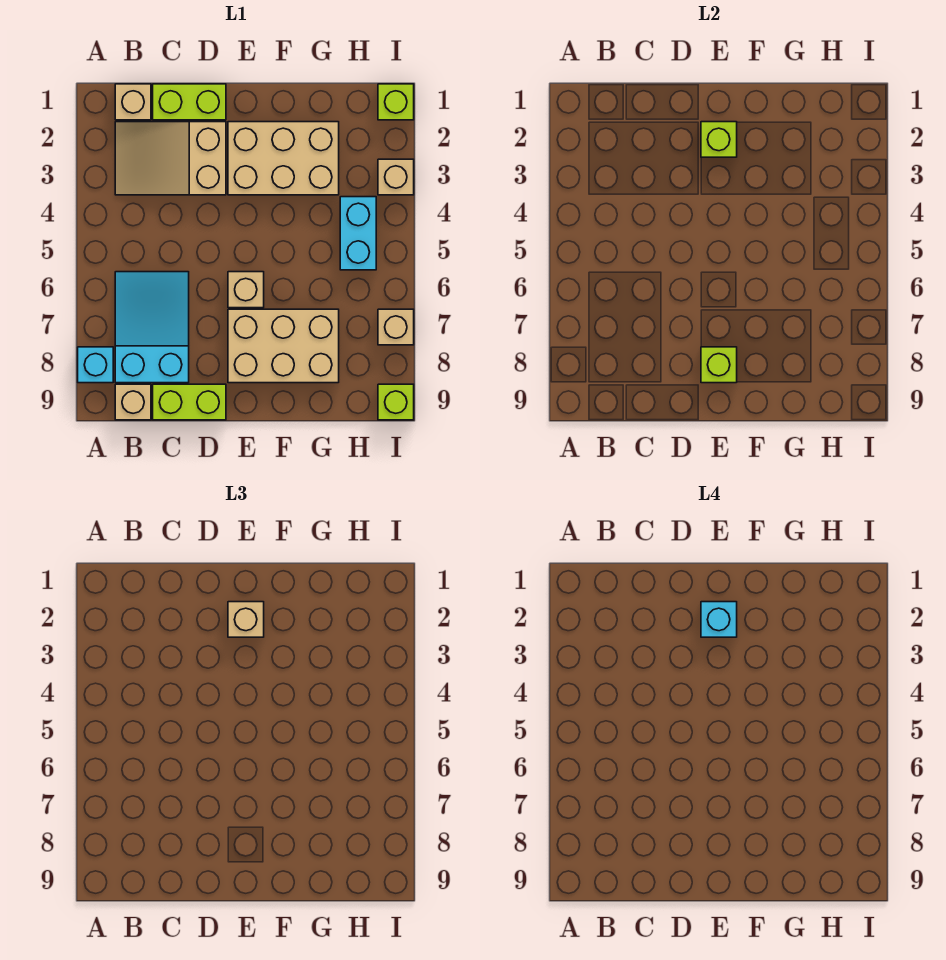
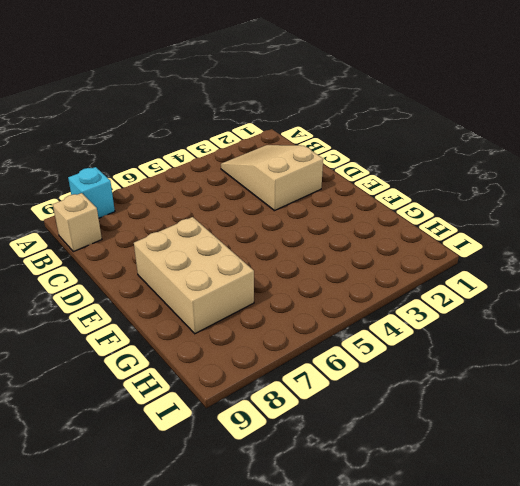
none -> tan 1x1 brick [115,84,151,120]
none -> cyan 2x3 slope [115,272,189,383]
none -> lime 1x2 brick [153,84,226,120]

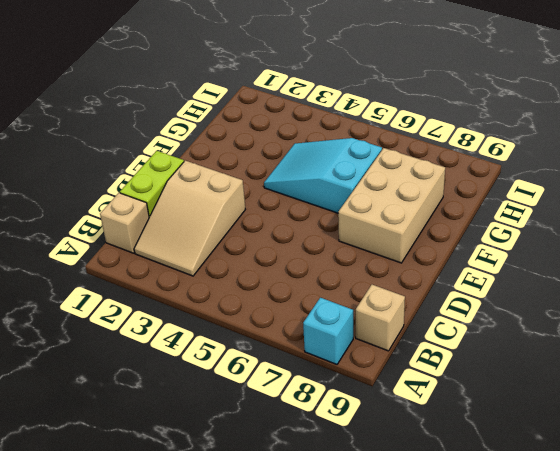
cyan 2x3 slope [264,138,382,213] -> cyan 2x3 slope moved to [115,272,189,383]
none -> lime 1x2 brick [153,384,226,420]
none -> tan 2x3 brick [228,122,339,195]
none -> tan 1x1 brick [228,272,264,308]

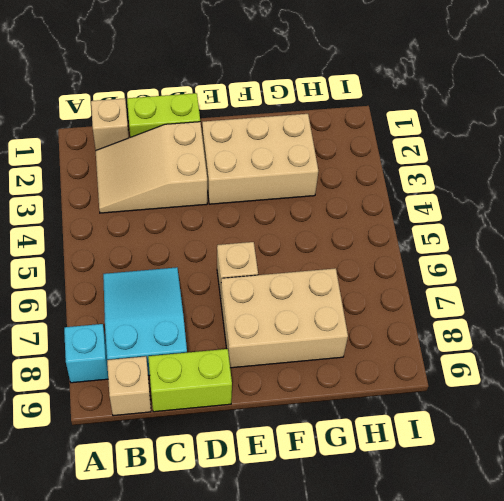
none -> cyan 1x2 brick [340,197,376,270]
none -> lime 1x1 brick [378,84,414,120]
none -> tan 1x1 brick [378,159,414,195]

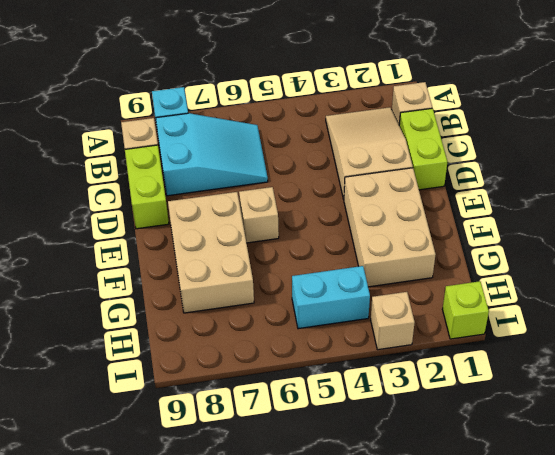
none -> tan 1x1 brick [378,309,414,345]
none -> lime 1x1 brick [378,384,414,420]
none -> lime 1x1 brick [701,122,737,157]

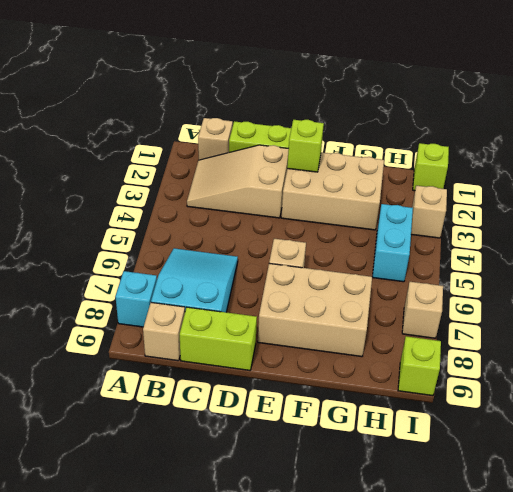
none -> lime 1x1 brick [701,347,737,383]
none -> tan 1x1 brick [228,602,264,637]
none -> cyan 1x1 brick [701,602,737,637]

